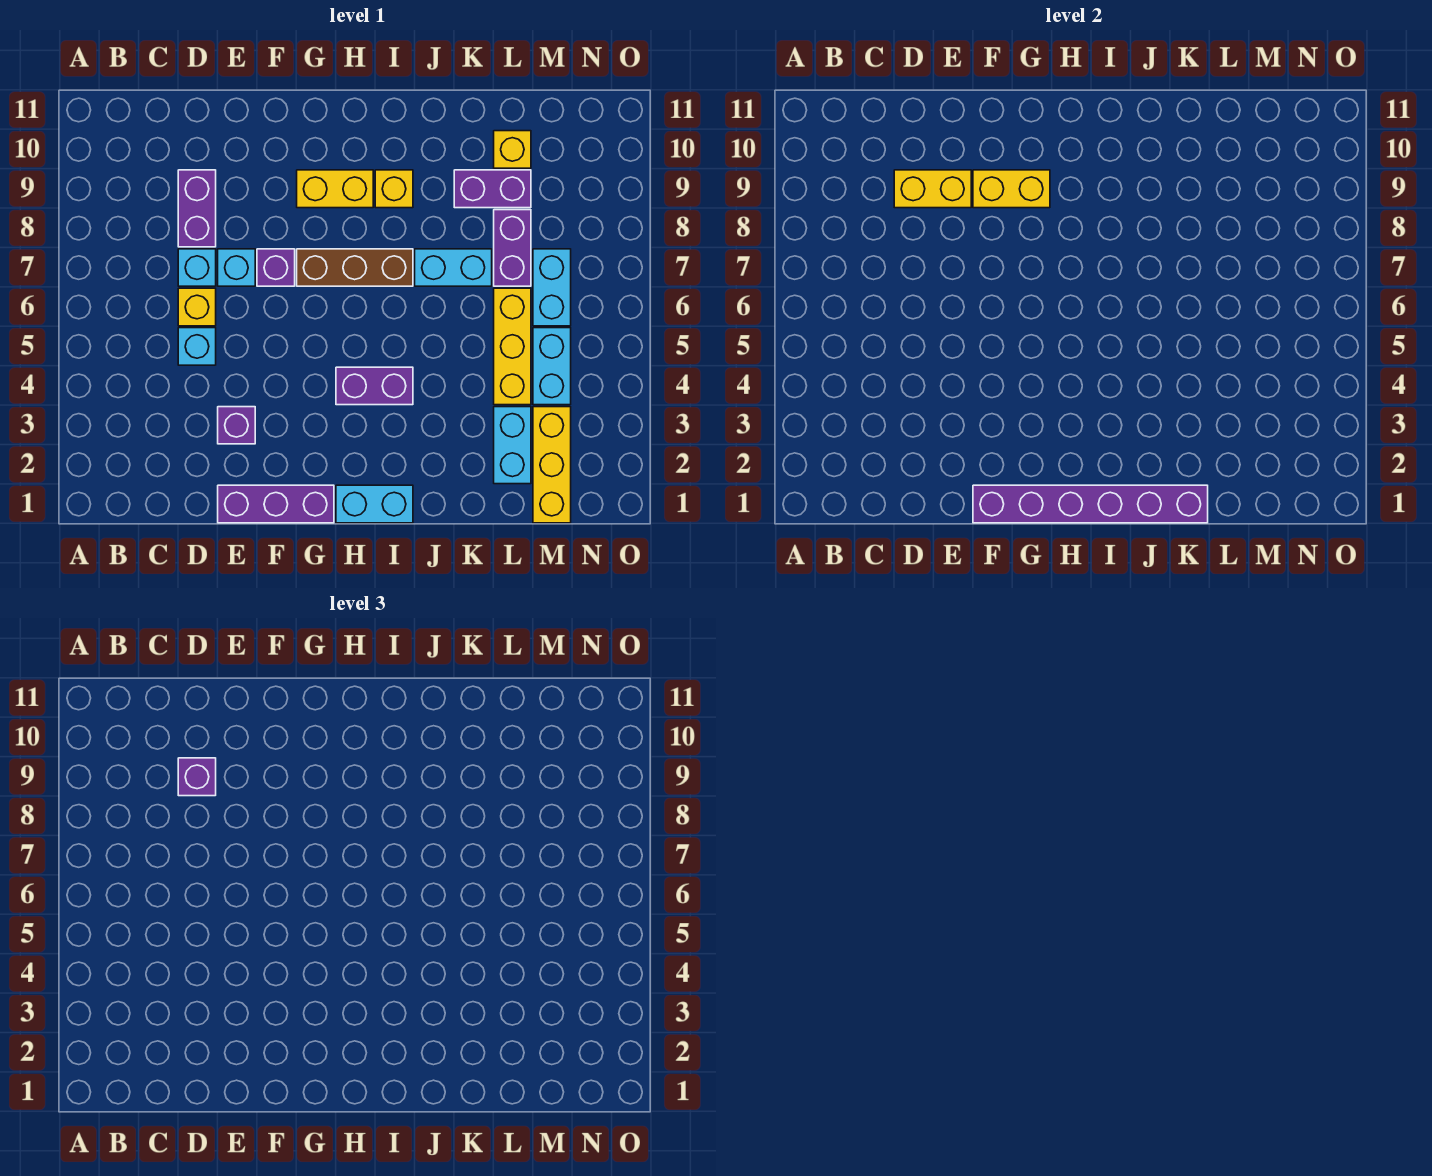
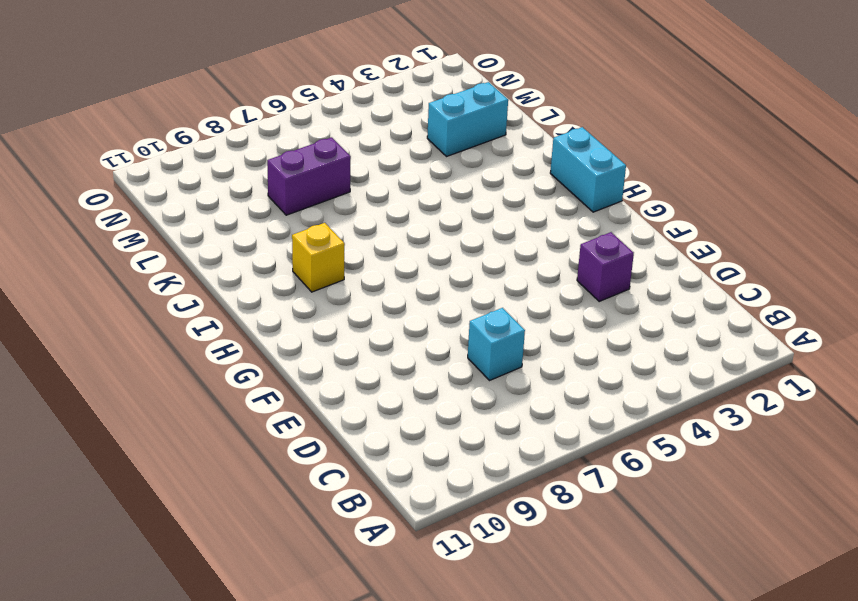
none -> cyan 1x1 brick [178,328,216,365]
none -> yellow 1x1 brick [178,288,216,326]
none -> purple 1x2 brick [178,170,216,247]

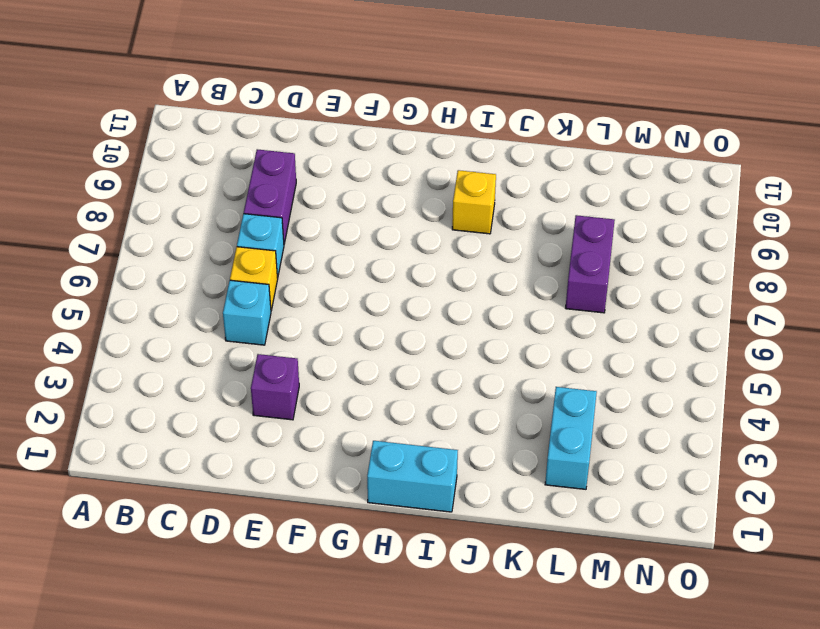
none -> purple 1x3 brick [218,485,334,523]
none -> cyan 1x1 brick [218,249,255,286]
none -> purple 1x1 brick [257,249,295,286]

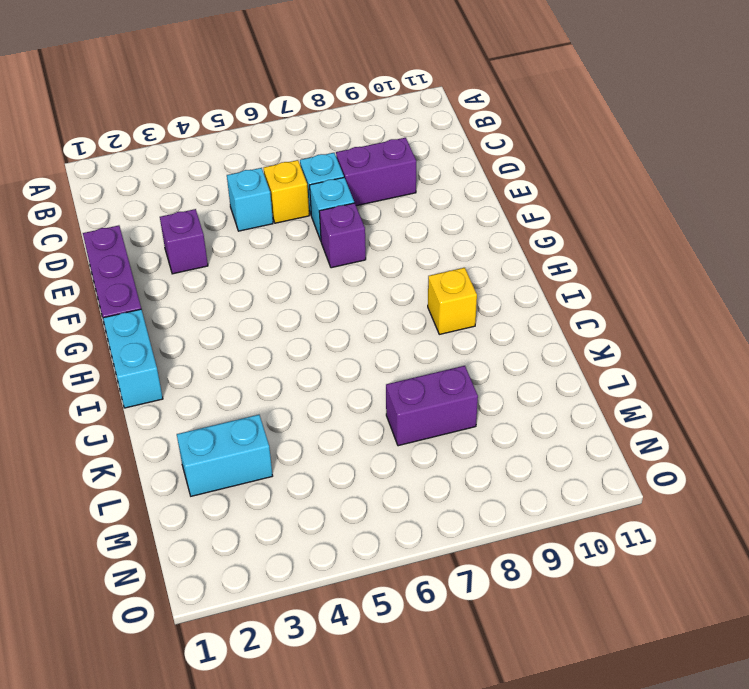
none -> brown 1x3 brick [297,249,413,286]
none -> yellow 1x2 brick [297,170,373,208]
none -> purple 1x2 brick [336,367,413,405]

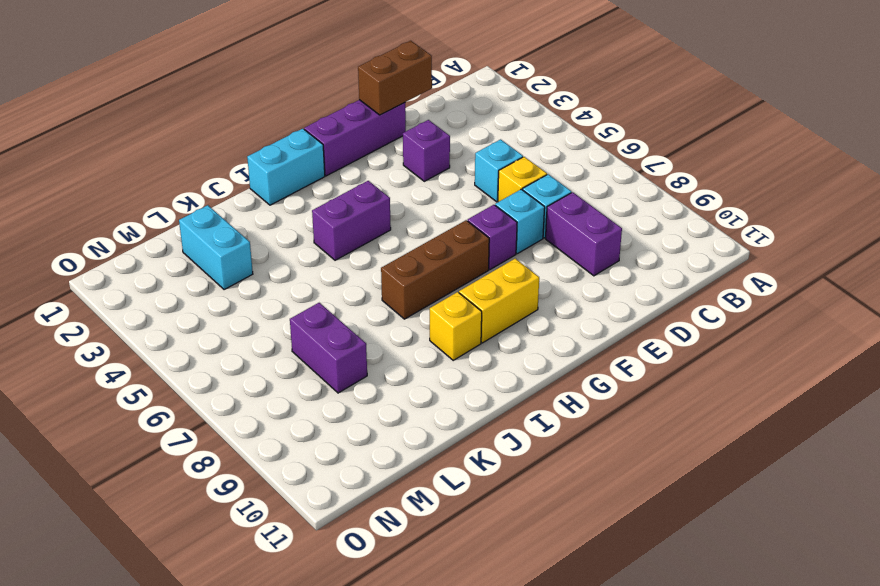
brown 1x2 brick [358,41,432,115] -> none
none -> cyan 1x2 brick [415,249,492,286]
none -> purple 1x2 brick [454,170,531,208]
none -> yellow 1x3 brick [494,288,531,405]

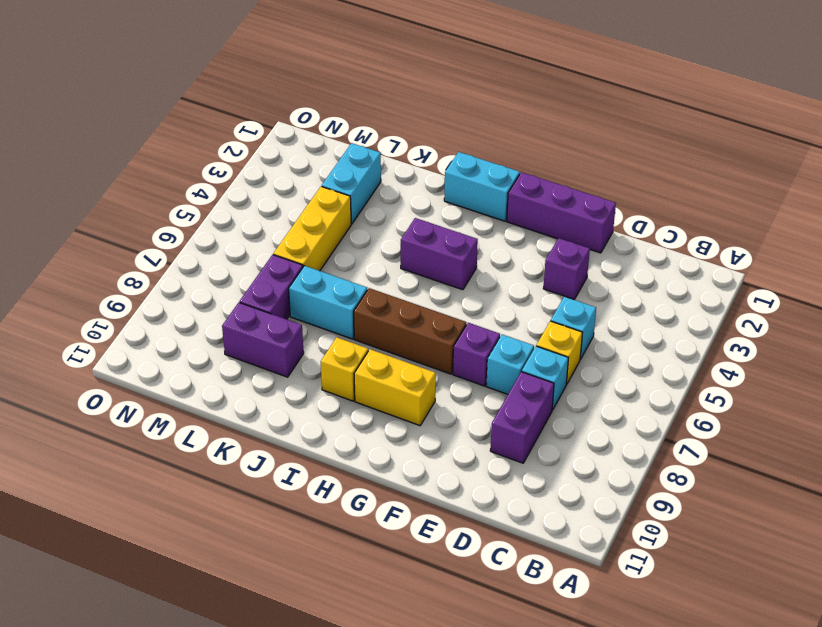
none -> yellow 1x1 brick [494,131,531,168]
none -> yellow 1x3 brick [533,407,571,523]
none -> cyan 1x2 brick [533,328,571,405]

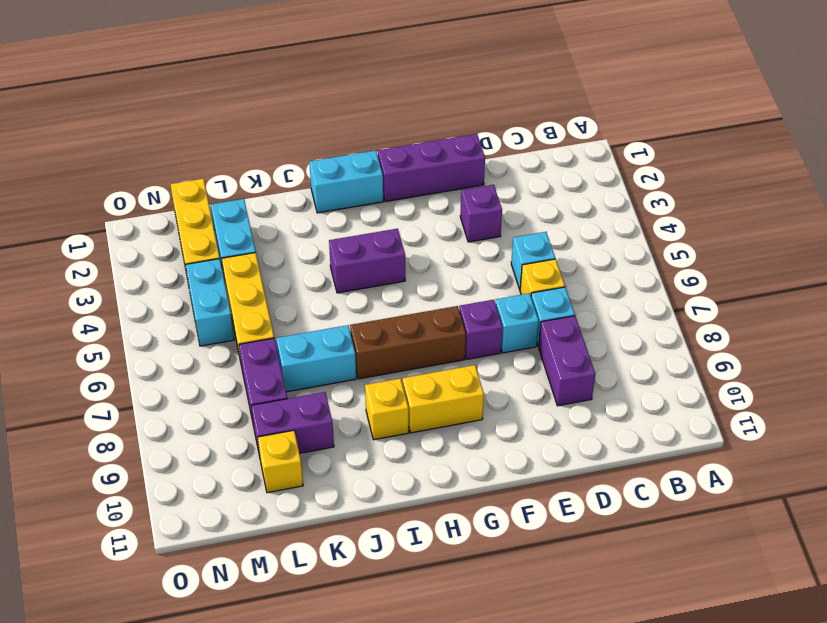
none -> cyan 1x2 brick [533,249,571,326]
none -> yellow 1x2 brick [894,170,971,208]
none -> purple 1x6 brick [973,485,1208,523]

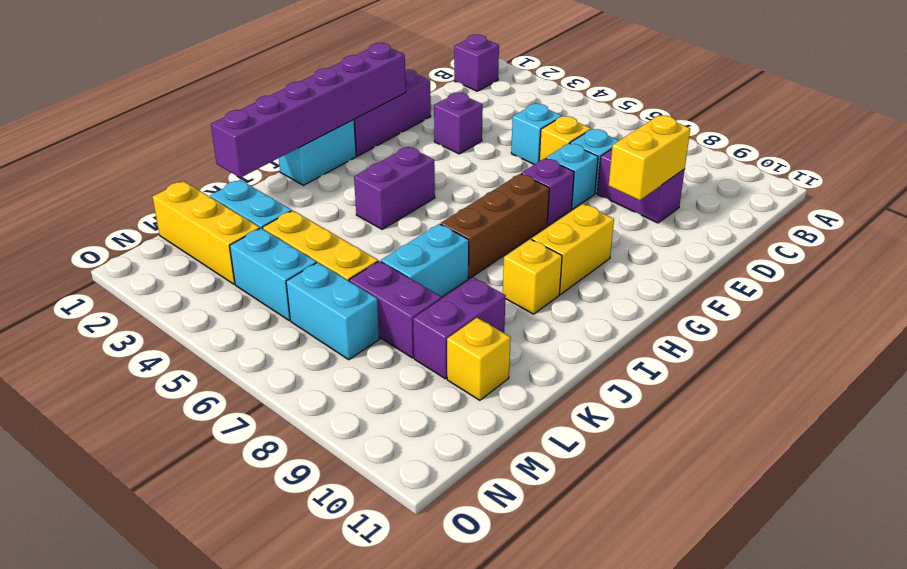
purple 1x1 brick [454,35,499,91] -> purple 1x1 brick moved to [178,758,216,796]
none -> yellow 1x2 brick [973,170,1050,208]

